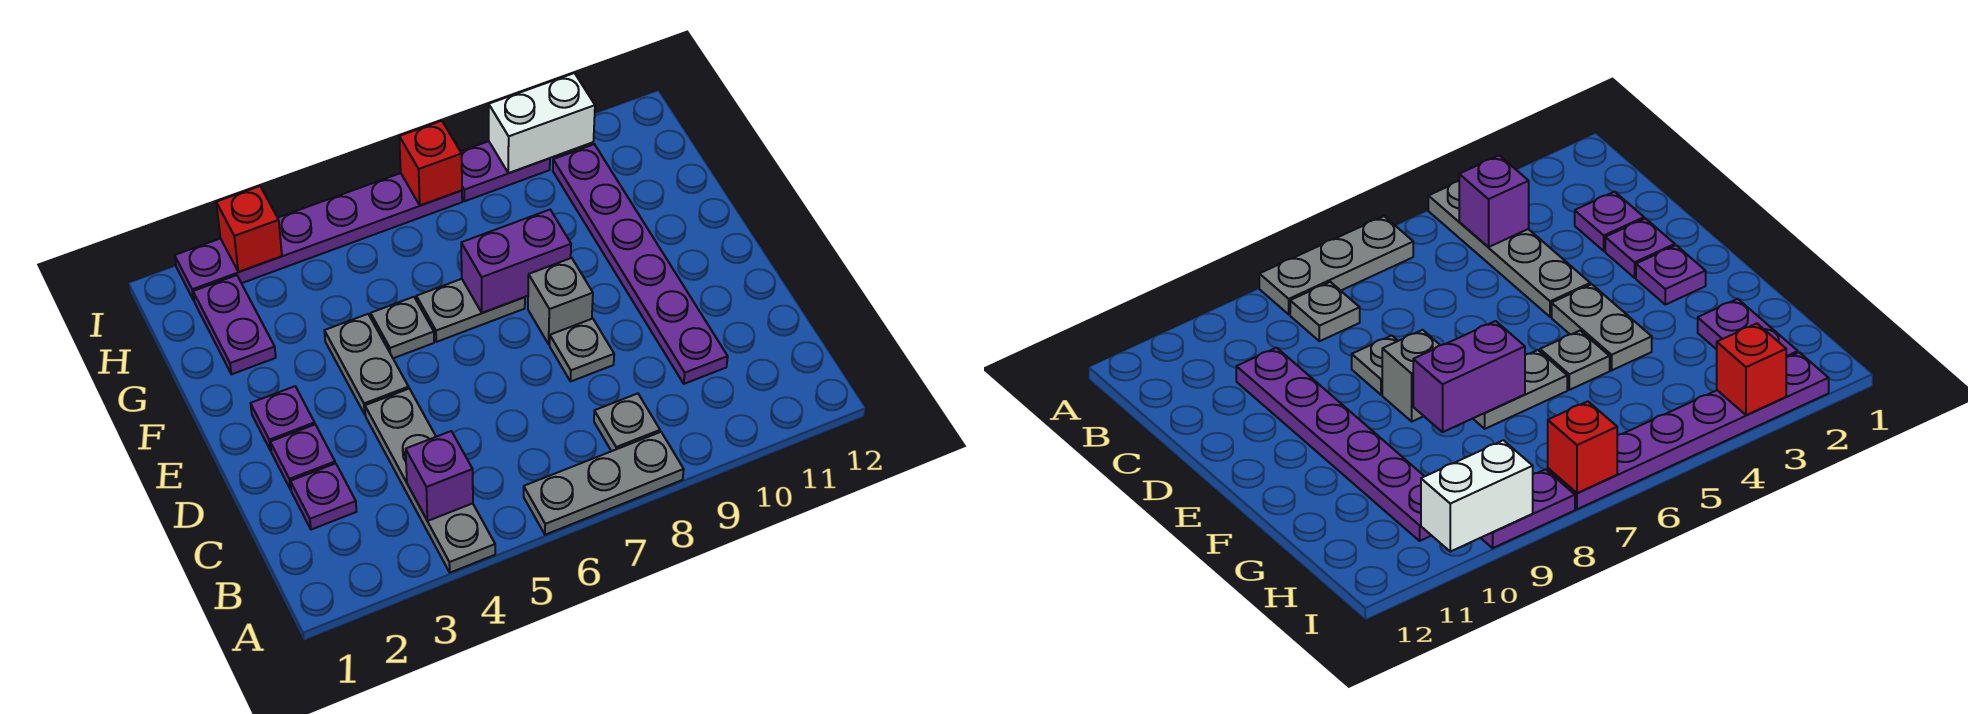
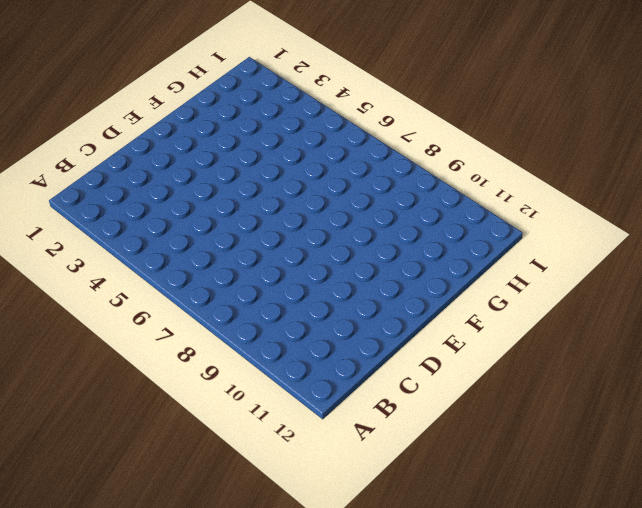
none -> grey 1x4 plate [365,389,495,573]
none -> grey 1x3 plate [524,432,684,535]
none -> grey 1x1 plate [594,394,660,451]

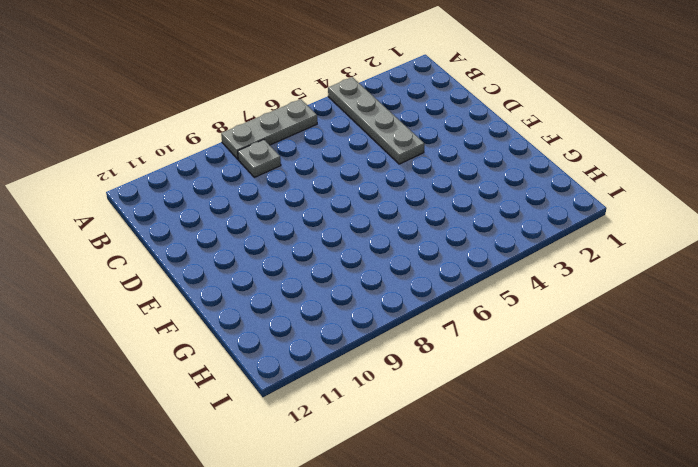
none -> purple 1x1 plate [290,463,357,530]
none -> purple 1x6 plate [553,144,728,384]
none -> purple 1x1 plate [270,425,335,490]

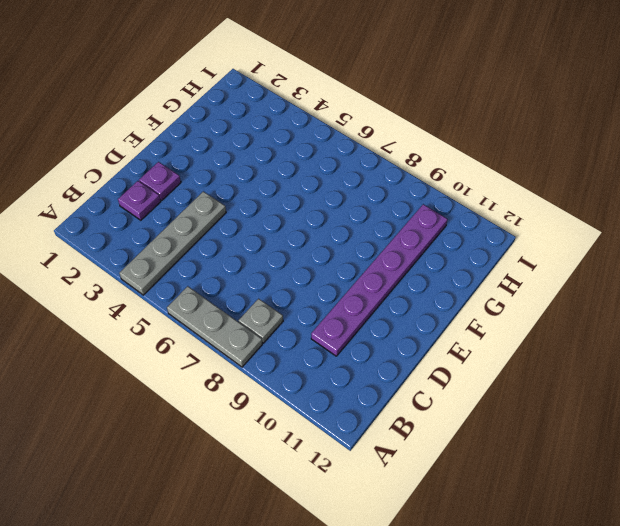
none -> grey 1x1 plate [550,319,614,382]
none -> purple 1x1 plate [251,386,315,451]
none -> grey 1x2 plate [324,314,409,414]

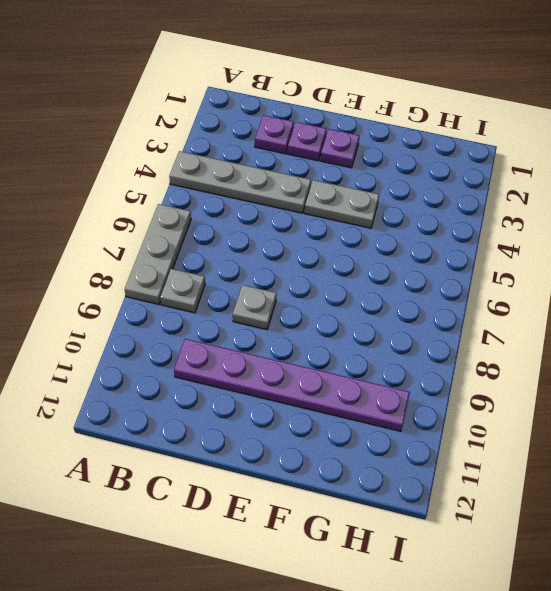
none -> grey 1x1 brick [528,258,593,344]
none -> grey 1x1 plate [371,297,434,358]
none -> grey 1x2 plate [416,279,525,342]

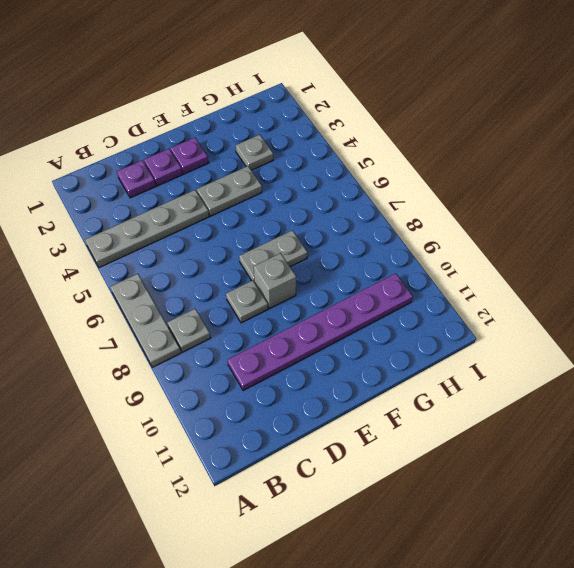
grey 1x2 plate [239,230,308,281] -> grey 1x2 plate turned to [416,279,525,342]
grey 1x1 plate [236,135,273,170] -> grey 1x1 plate moved to [371,297,434,358]
none -> purple 1x2 plate [193,275,276,374]
none -> purple 1x6 plate [175,173,462,300]
none -> purple 1x2 plate [461,141,550,201]

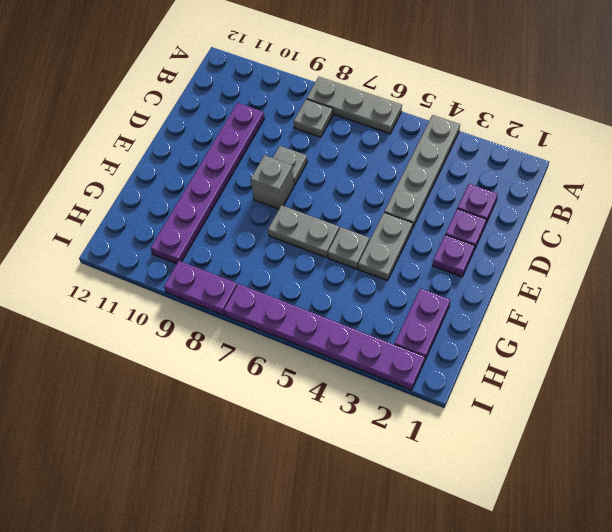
none -> purple 1x1 brick [406,431,473,521]
none -> purple 1x2 brick [461,210,571,313]
none -> red 1x1 brick [216,186,282,272]

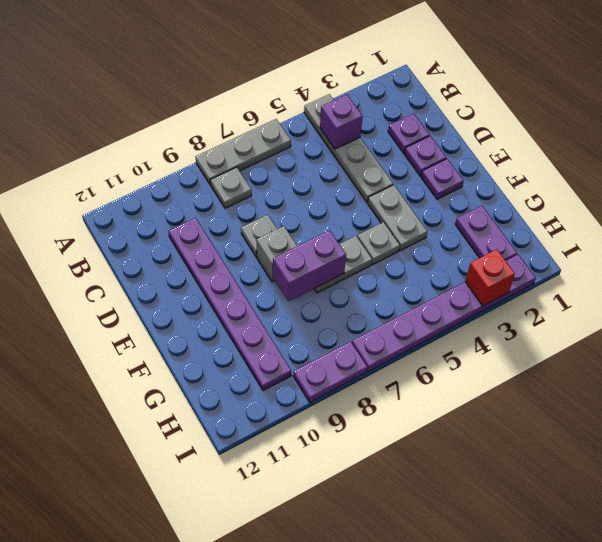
none -> red 1x1 brick [399,121,462,206]
none -> white 1x2 brick [489,73,595,173]

